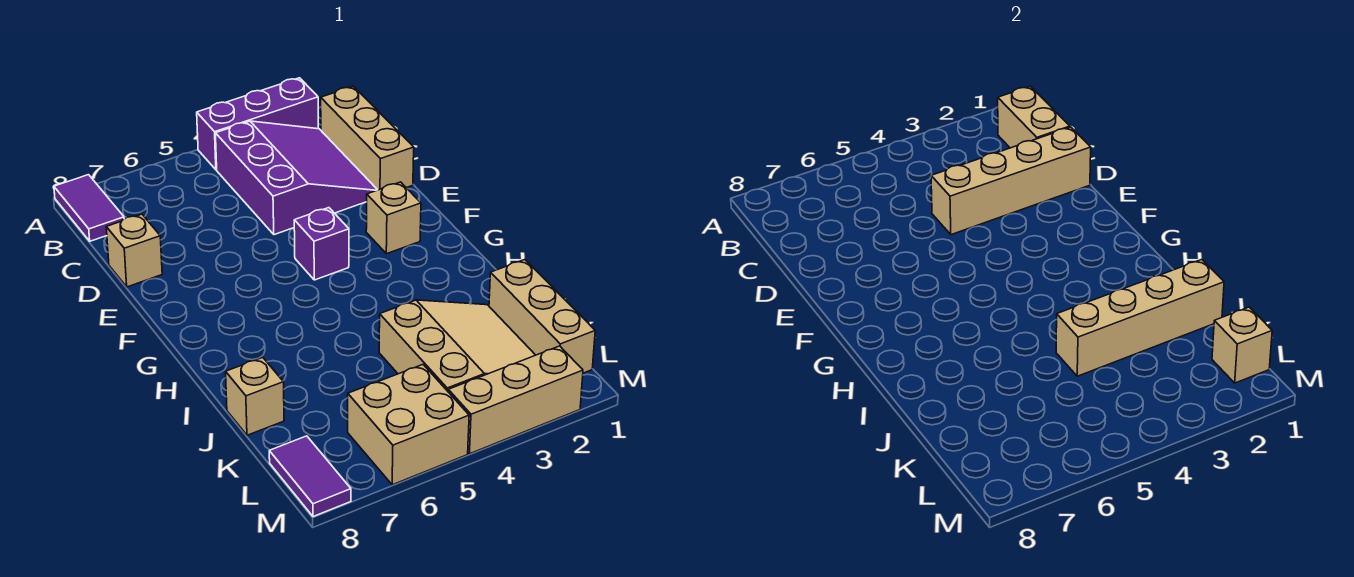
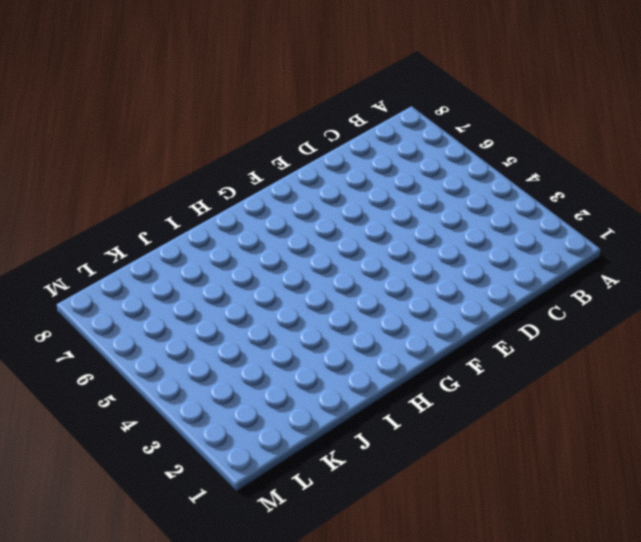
none -> purple 1x3 brick [197,78,318,170]
none -> purple 1x2 tile [54,175,124,241]
none -> tan 1x3 brick [321,86,414,190]

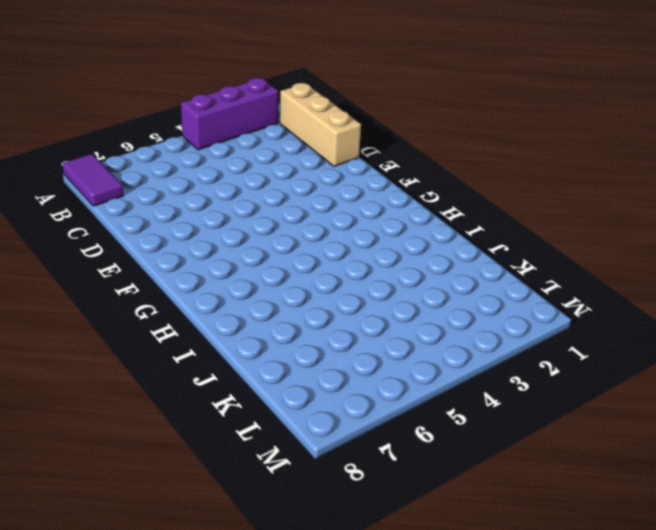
none -> purple 3x3 slope [215,121,377,235]
none -> tan 1x1 brick [106,214,162,287]
none -> tan 1x1 brick [366,182,421,254]

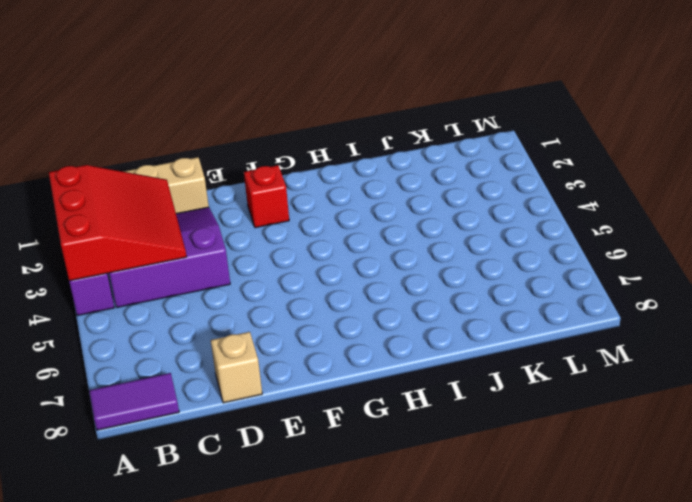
red 3x3 slope [49,165,187,281] -> none
red 1x1 brick [244,165,289,228] -> tan 1x1 brick [366,182,421,254]
none -> purple 1x1 brick [294,208,349,280]
none -> tan 1x3 brick [489,260,595,373]
none -> tan 3x3 slope [379,300,535,391]

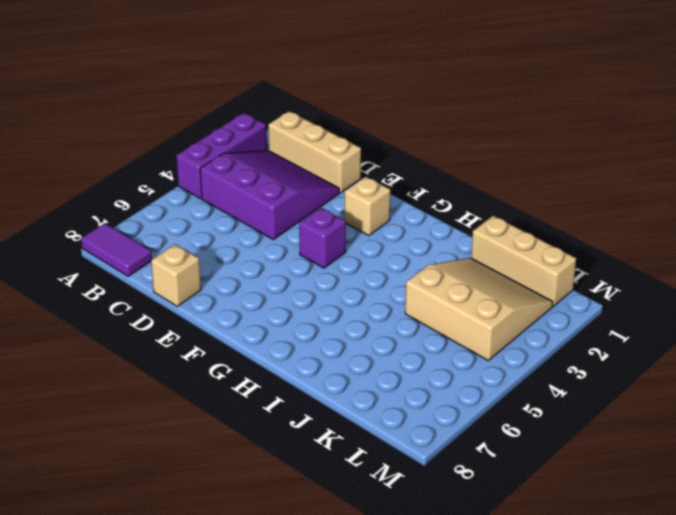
none -> tan 1x1 brick [226,358,284,435]
none -> tan 2x2 brick [348,365,469,485]
none -> purple 1x2 tile [269,436,351,517]

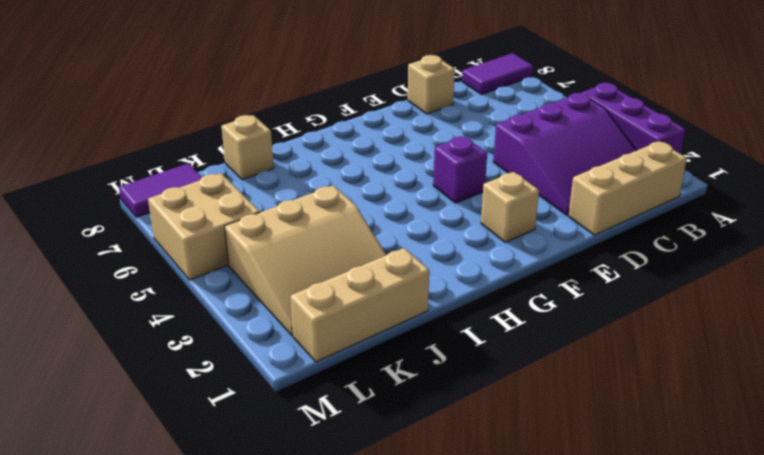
none -> tan 1x3 brick [448,346,583,454]
none -> tan 1x2 brick [998,86,1070,148]
none -> tan 1x4 brick [931,127,1091,235]

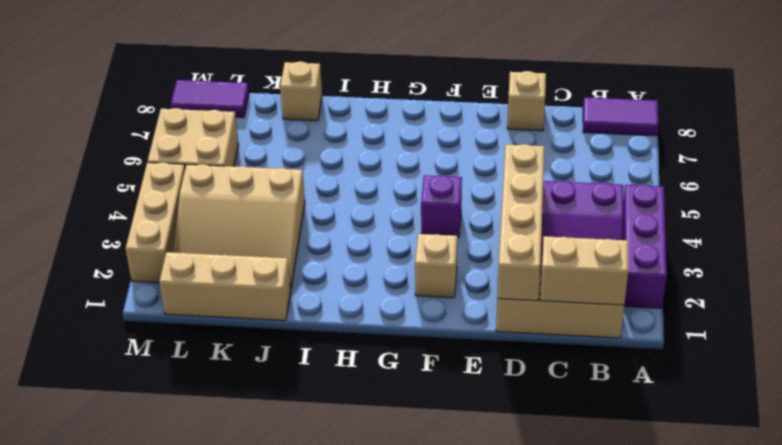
none -> tan 1x4 brick [1056,260,1224,376]
none -> tan 1x1 brick [1212,307,1272,383]

